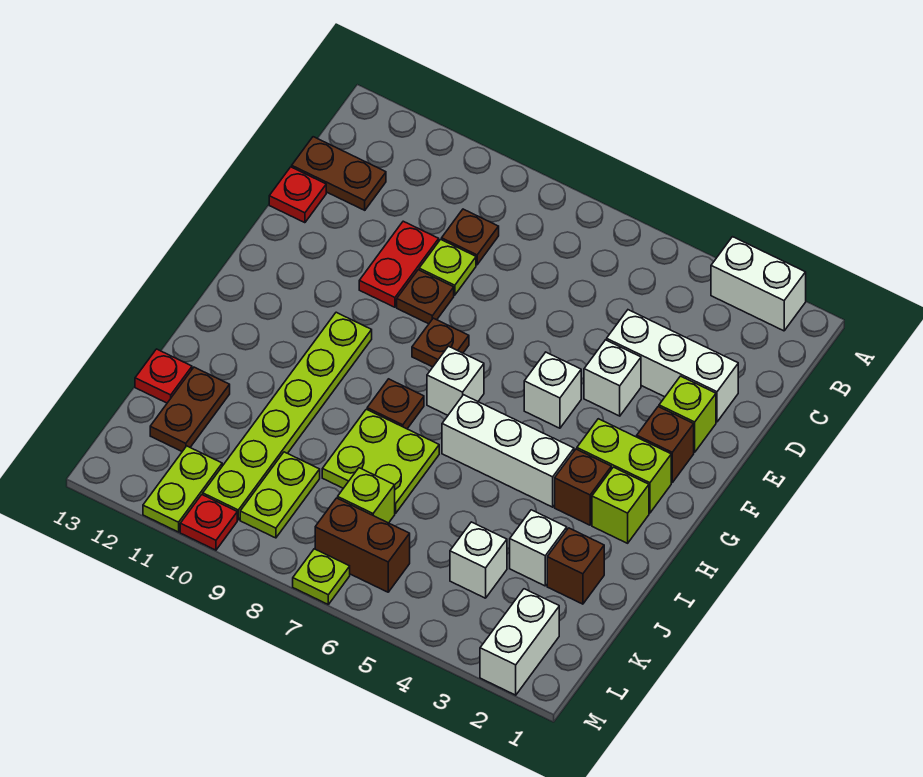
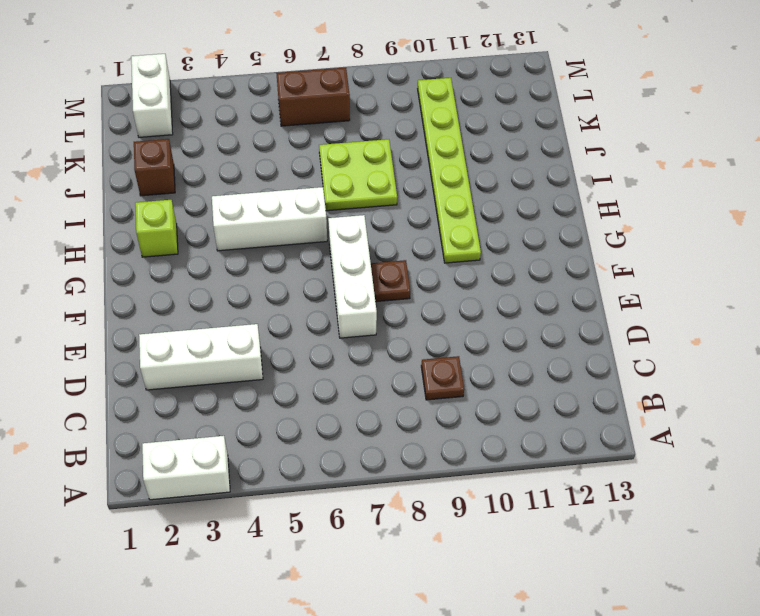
white 1x3 brick [328,215,377,338] -> white 1x1 brick [427,346,484,415]
none -> brown 1x2 plate [292,137,386,210]
none -> lime 1x1 plate [419,239,476,295]
none -> red 1x2 plate [359,221,439,307]
none -> red 1x1 plate [269,167,326,223]

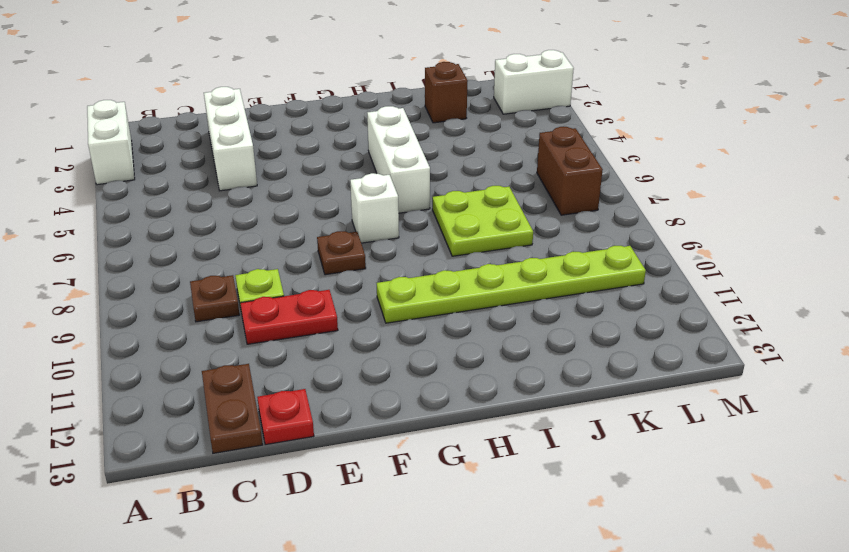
none -> lime 1x1 brick [659,376,716,452]
none -> white 1x1 brick [584,340,641,416]
none -> brown 1x1 plate [397,270,454,324]
none -> brown 1x1 brick [637,407,694,482]

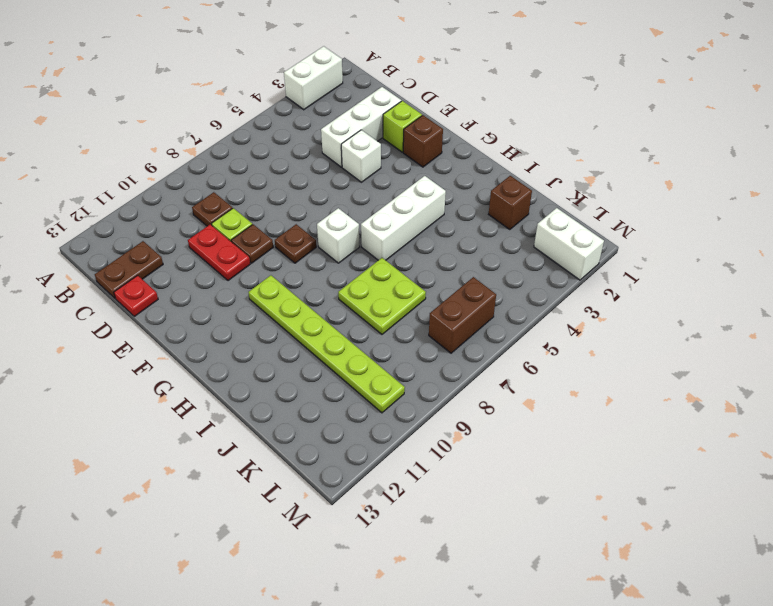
none -> white 1x1 brick [524,352,581,428]
none -> lime 1x2 brick [577,419,671,513]
none -> lime 1x1 brick [592,467,649,543]
none -> brown 1x1 brick [555,449,611,525]

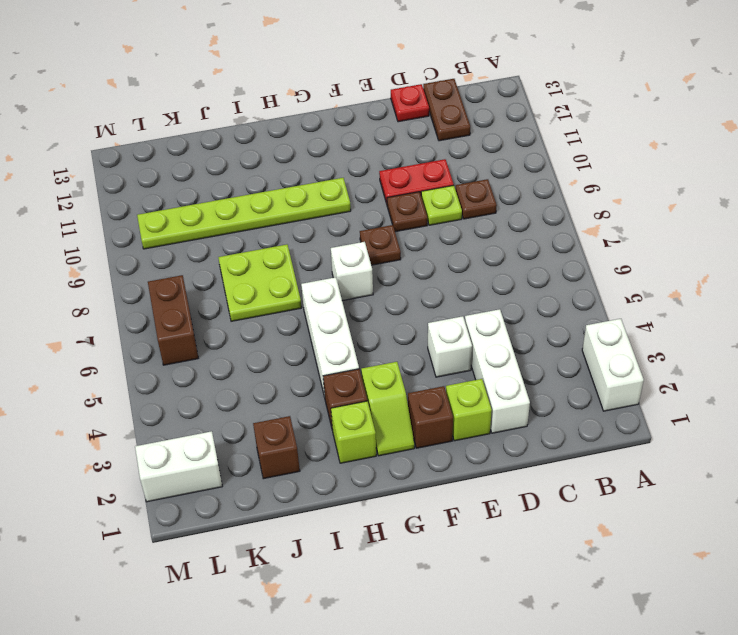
lime 1x2 slope [361,362,414,456] -> lime 1x2 brick [577,419,671,513]
none -> white 1x1 brick [524,352,581,428]
none -> brown 1x1 plate [367,379,424,429]
none -> white 1x1 brick [510,510,567,586]
none -> brown 1x2 plate [150,367,230,451]

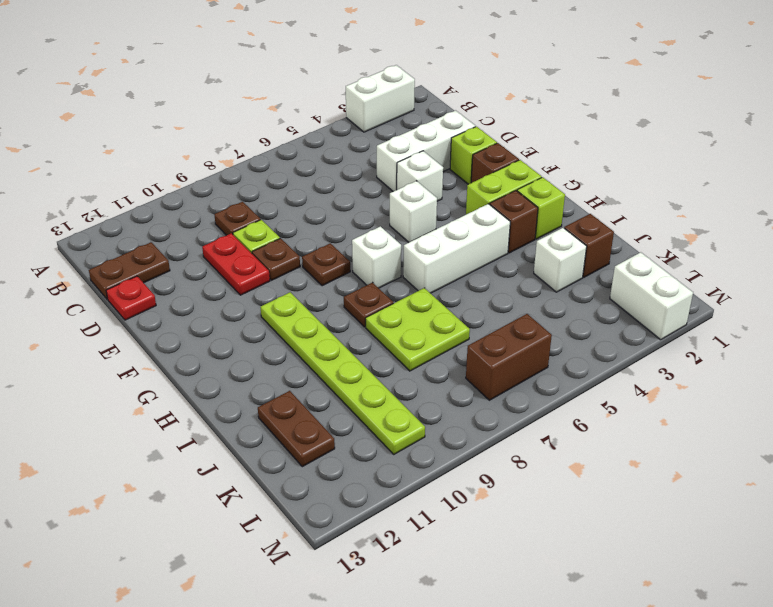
none -> red 1x1 plate [135,349,192,403]
none -> white 1x1 brick [450,522,507,598]
none -> lime 1x1 brick [338,468,395,523]
none -> lime 1x2 plate [240,452,320,538]

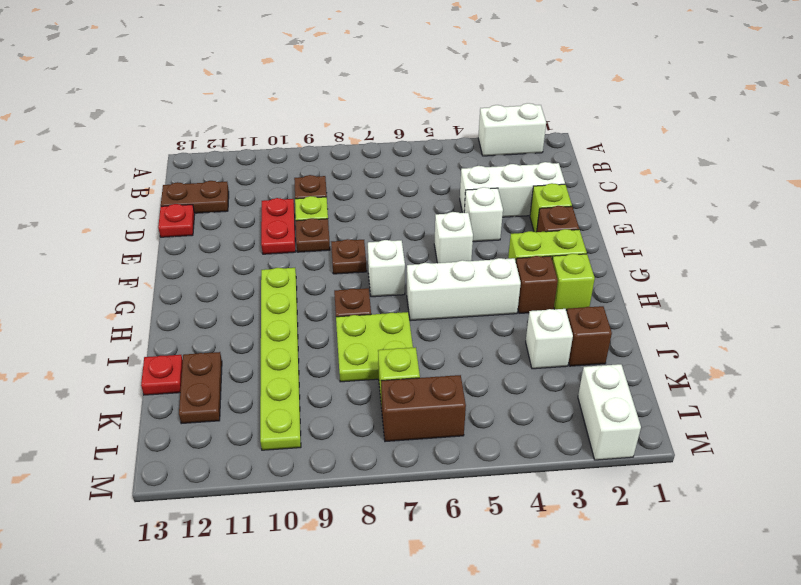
none -> white 1x1 brick [450,522,507,598]
none -> lime 1x2 plate [240,452,320,538]
none -> lime 1x2 plate [143,446,222,532]
none -> lime 1x1 plate [293,549,350,604]

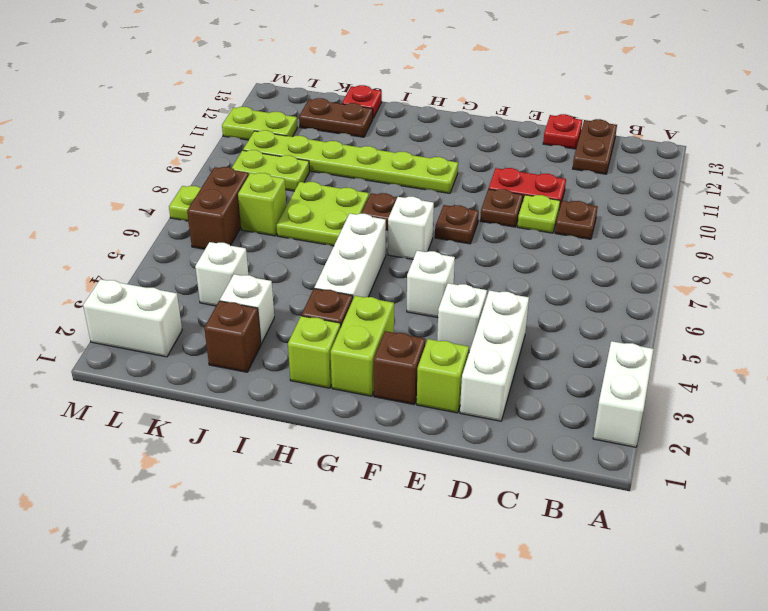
none -> red 1x1 plate [180,495,237,550]

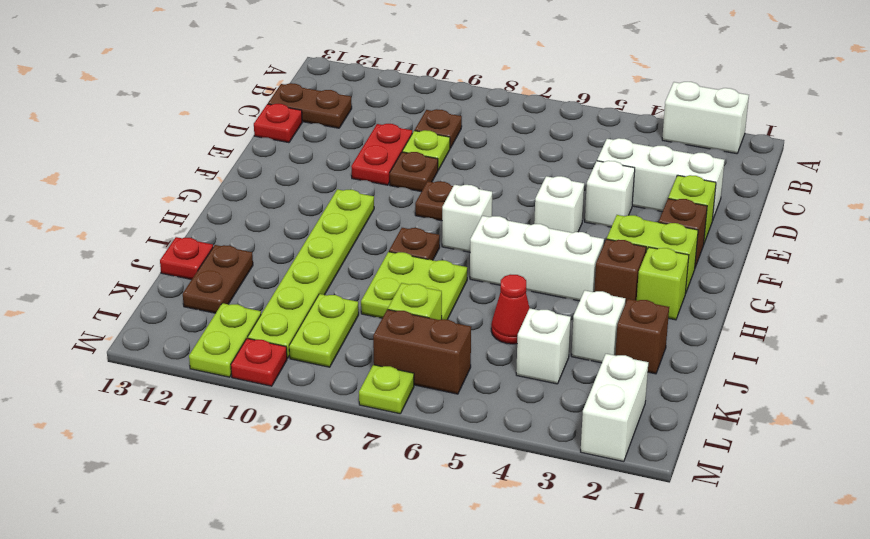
red 1x1 cone [491,275,529,344] -> none

